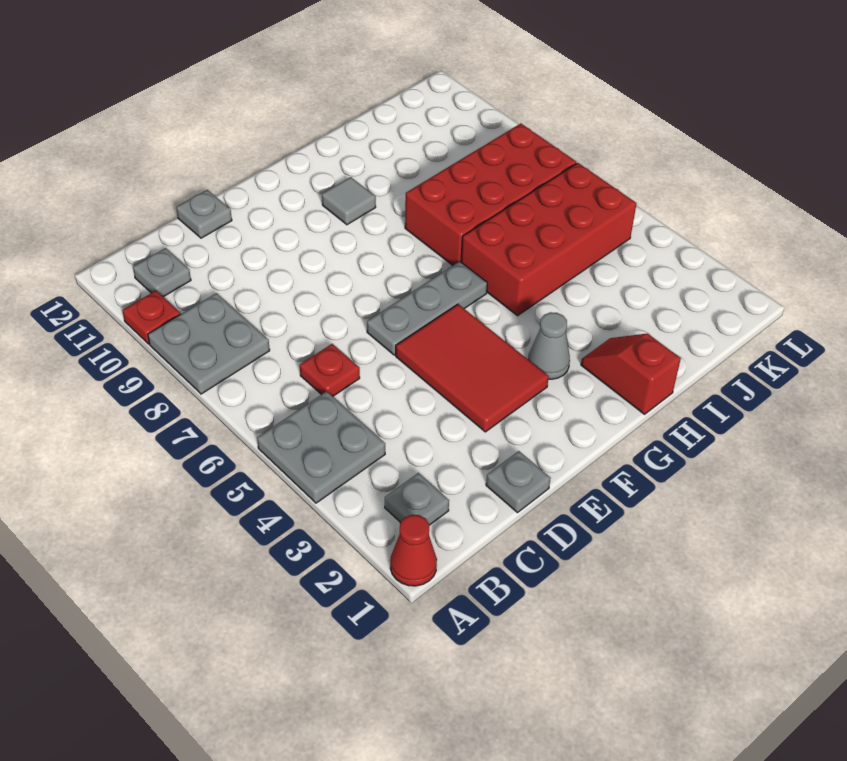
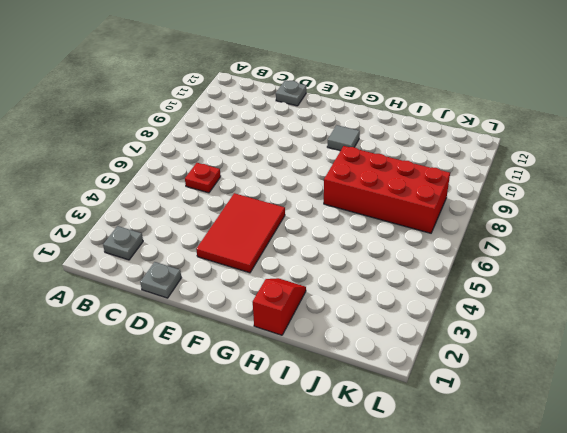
none -> red 1x1 cone [390,515,437,586]
none -> grey 2x2 plate [257,391,385,503]
none -> grey 2x2 plate [148,293,270,394]

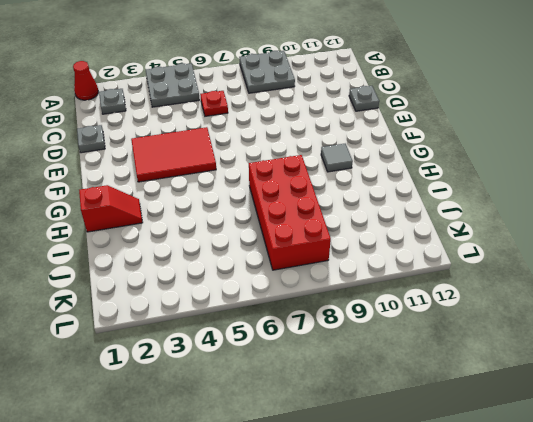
none -> red 1x1 plate [122,291,181,344]
none -> grey 1x1 plate [133,248,191,297]
none -> grey 1x3 plate [367,261,487,355]

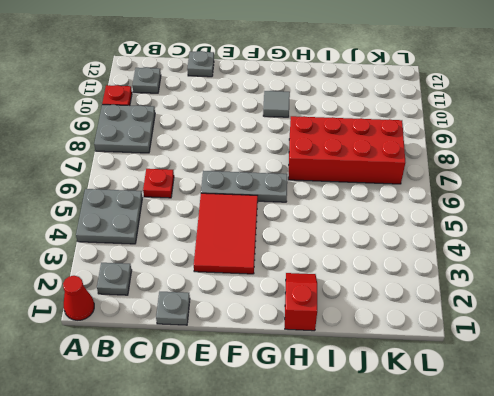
none -> grey 1x1 cone [528,312,570,379]
none -> red 2x4 brick [461,163,637,316]

